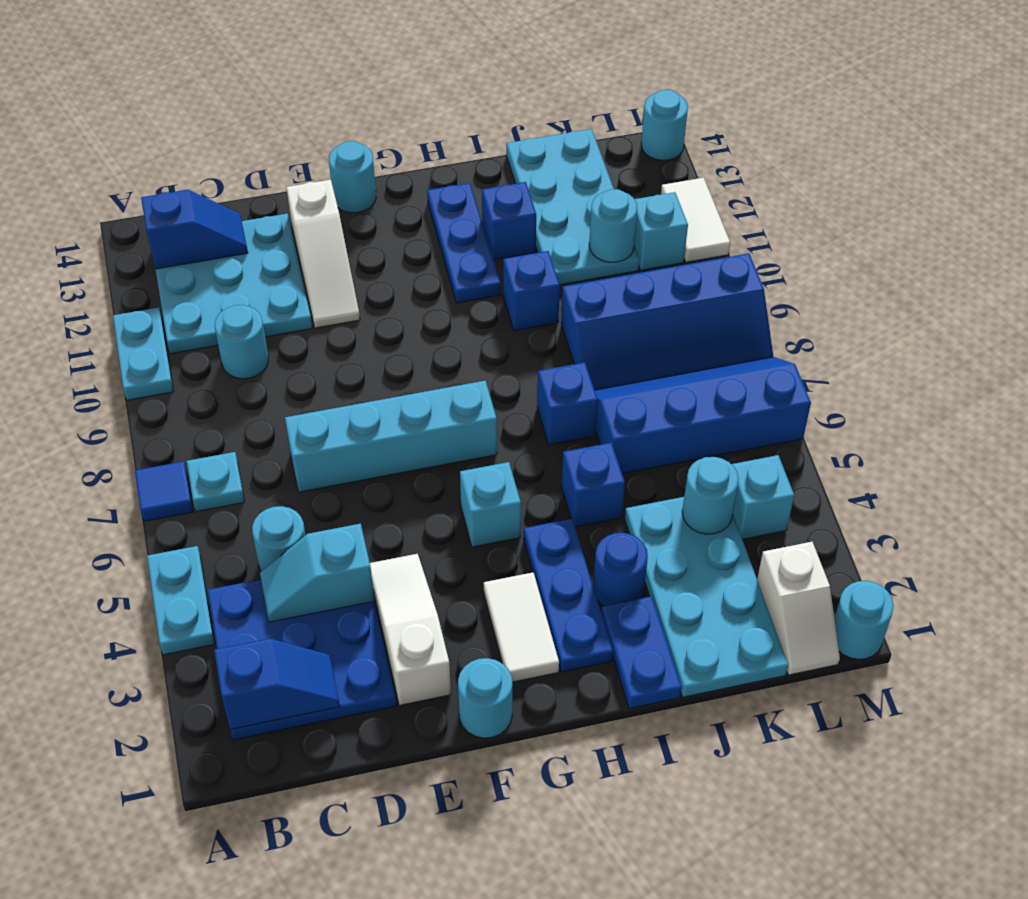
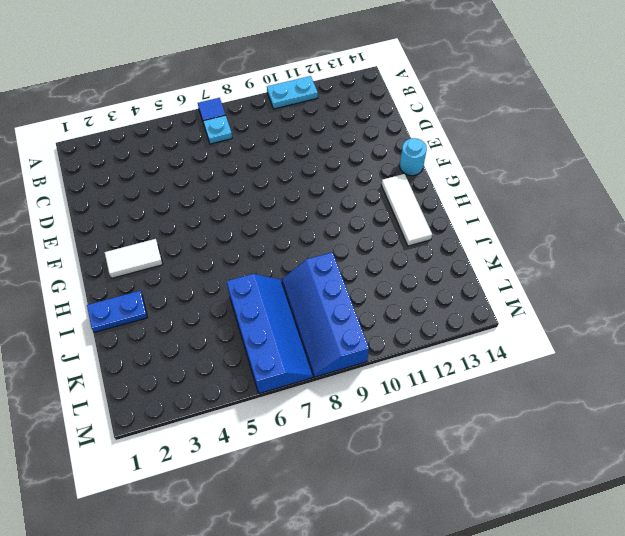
white 1x3 tile [381,174,432,246] -> blue 1x3 plate [427,183,501,303]
none -> cyan 1x2 plate [147,546,214,655]
none -> blue 3x3 plate [208,579,396,740]
none -> cyan 3x3 plate [155,214,312,354]
none -> cyan 1x1 round brick [252,506,305,571]

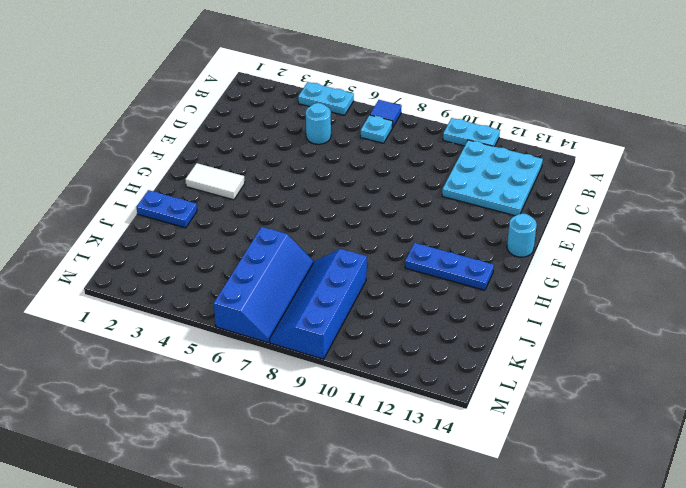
none -> blue 3x3 plate [208,579,396,740]
none -> cyan 1x1 round brick [215,305,268,379]
none -> cyan 1x4 brick [285,381,497,492]
none -> white 1x3 slope [370,554,451,705]

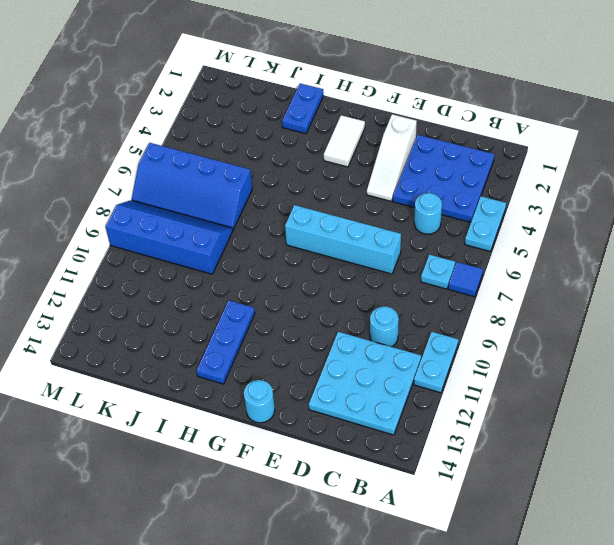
none -> white 1x3 slope [287,180,360,328]
none -> cyan 1x1 round brick [458,658,512,738]
none -> cyan 1x1 brick [460,462,521,547]
none -> blue 1x3 plate [523,519,613,672]

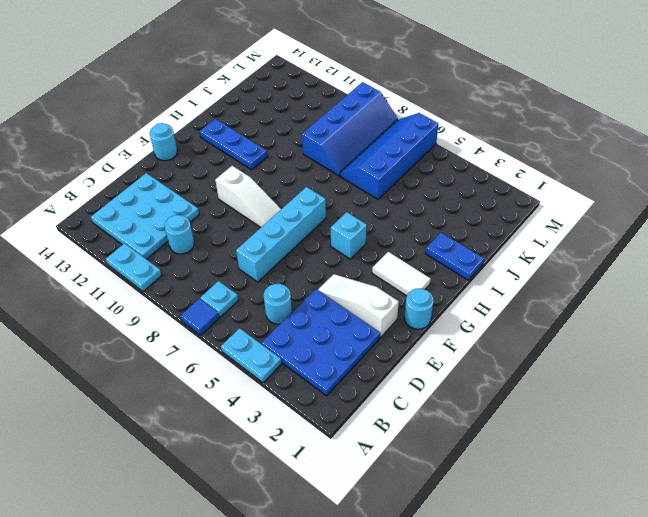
white 1x3 slope [215,166,281,227] -> white 1x3 slope moved to [287,180,360,328]
none -> blue 1x3 plate [523,519,613,672]
none -> blue 1x1 round brick [593,533,648,606]
none -> blue 1x1 brick [562,443,625,527]
none -> blue 1x1 brick [537,362,598,445]

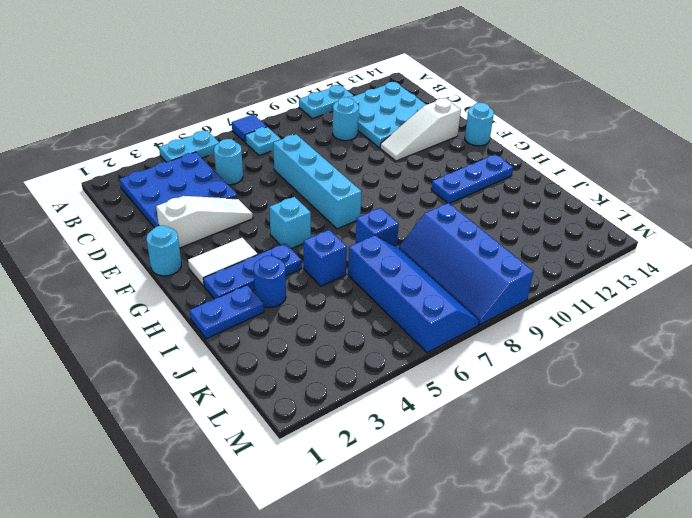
none -> blue 1x1 brick [503,251,560,331]
none -> blue 1x1 brick [482,182,536,260]
none -> cyan 2x4 plate [625,497,788,697]
none -> cyan 2x4 plate [506,129,639,285]

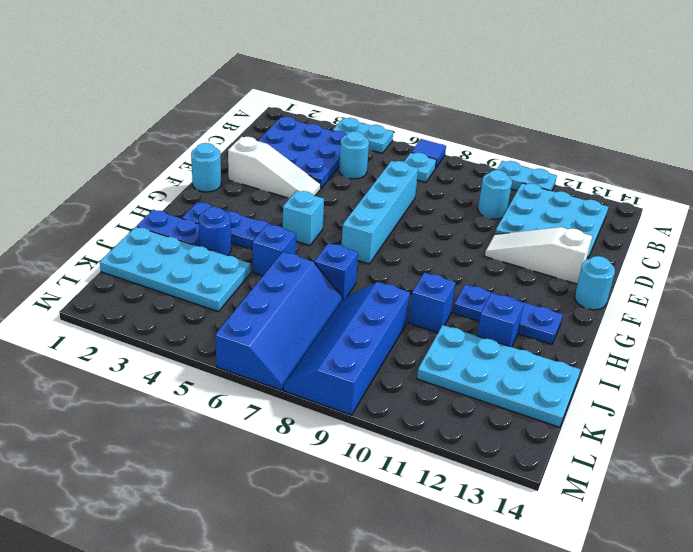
none -> white 1x2 tile [484,573,559,682]
none -> white 1x2 slope [757,542,840,675]
none -> cyan 1x1 brick [732,455,794,539]
none -> cyan 1x1 brick [634,192,688,270]

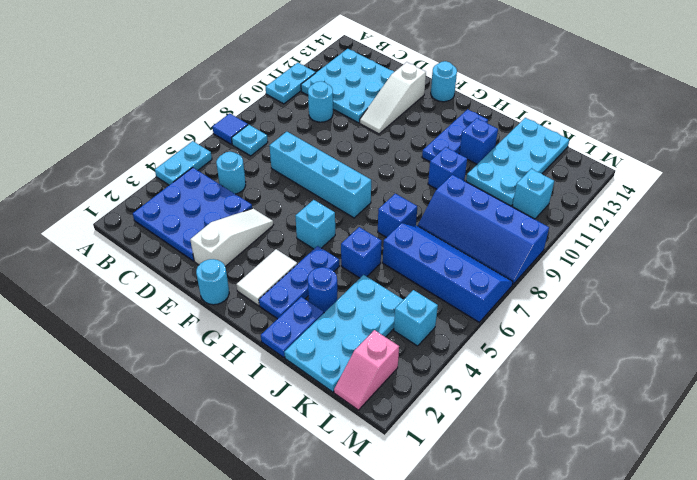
pink 1x2 slope [334,330,399,410] -> white 1x2 slope [757,542,840,675]
none -> cyan 1x1 round brick [834,581,894,659]
none -> white 1x2 tile [661,178,730,262]
none -> cyan 1x1 round brick [641,90,688,160]
none -> blue 1x2 slope [214,639,340,730]

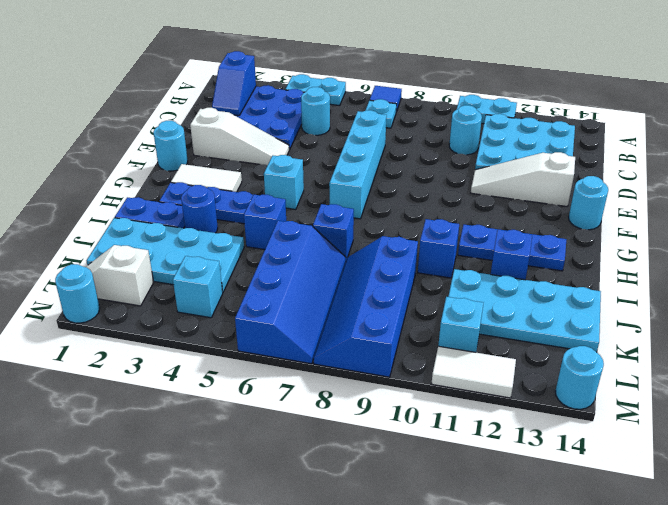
none -> blue 1x2 slope [141,190,248,269]
none -> cyan 1x2 slope [260,524,374,622]
none -> cyan 1x1 round brick [682,457,739,534]
none -> cyan 1x1 round brick [589,189,637,262]

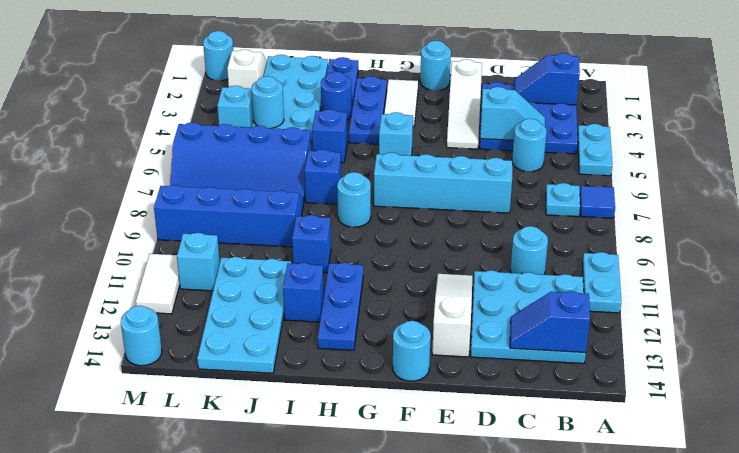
cyan 1x1 round brick [337,172,371,227] -> cyan 1x1 round brick moved to [589,189,637,262]

